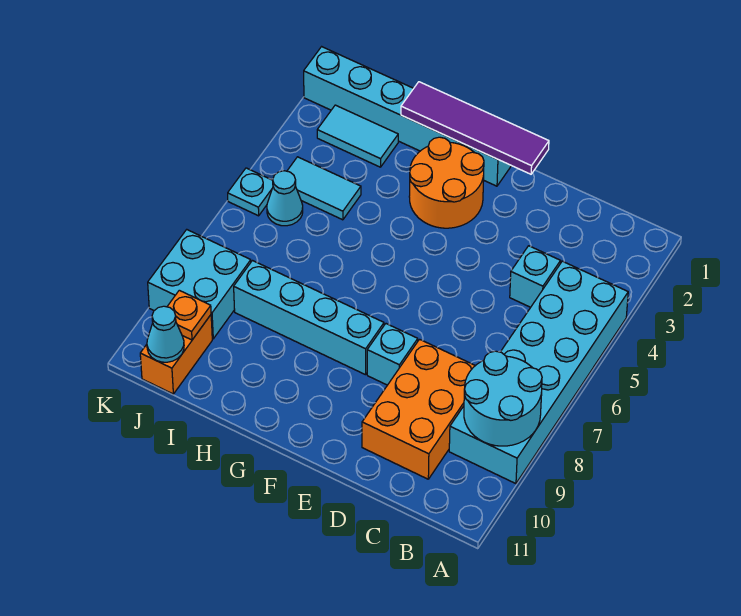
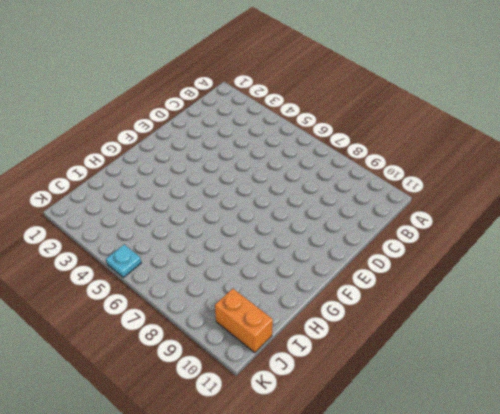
none -> cyan 2x6 brick [449,261,628,484]
none -> cyan 1x1 brick [510,246,560,307]
none -> orange 2x3 brick [362,339,475,479]

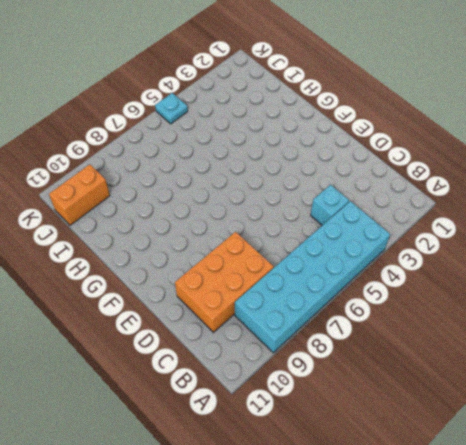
none -> cyan 1x1 brick [367,324,418,385]
none -> cyan 1x6 brick [304,47,511,186]
none -> orange 2x2 round brick [409,137,484,228]

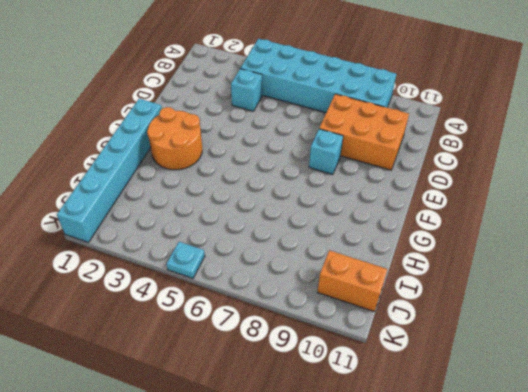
none -> cyan 1x4 brick [234,261,384,375]
none -> cyan 1x2 tile [317,105,398,167]
none -> cyan 1x2 tile [287,157,361,220]

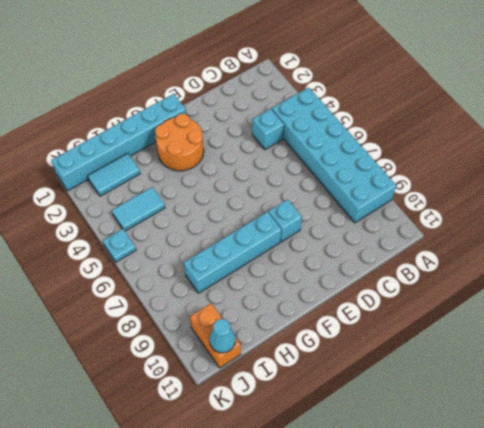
none -> orange 2x3 brick [362,339,475,479]
none -> cyan 1x1 cone [267,171,303,226]
none -> cyan 2x2 brick [148,230,251,339]

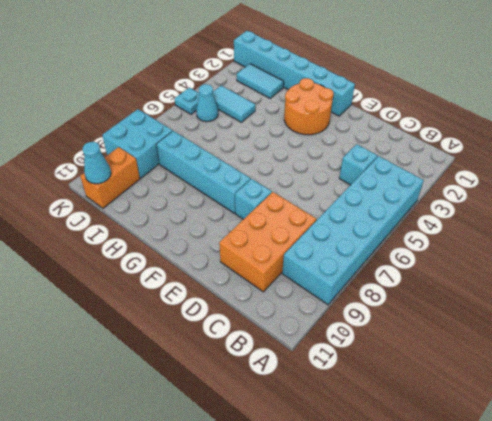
none -> cyan 2x2 round brick [464,351,542,446]
none -> purple 1x4 tile [401,82,549,174]
none -> orange 1x1 plate [167,290,211,340]

